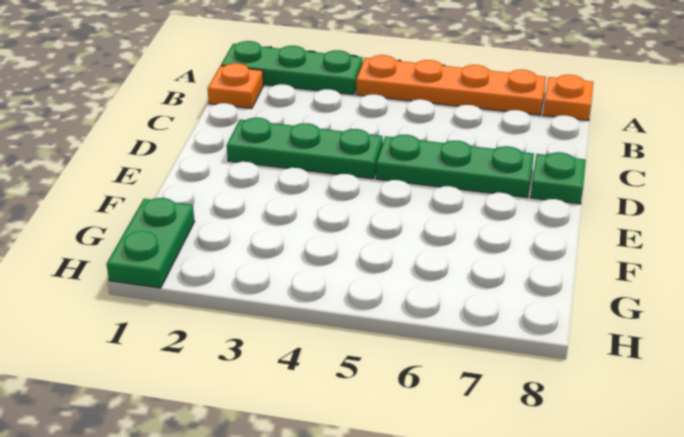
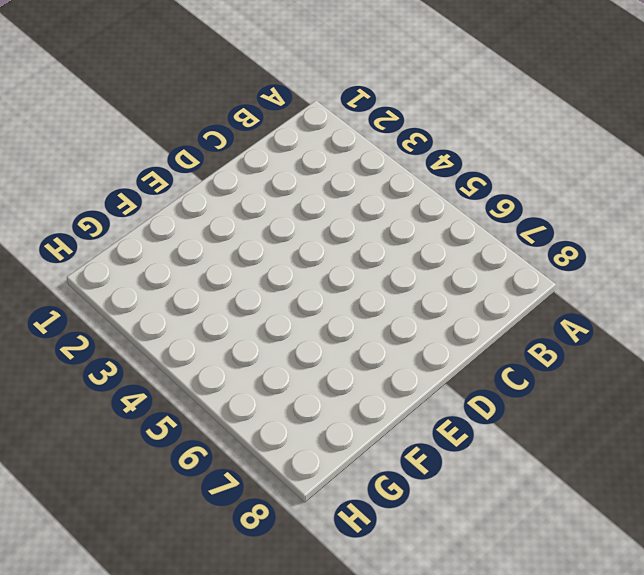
none -> green 1x3 plate [221,41,363,95]
none -> orange 1x4 plate [356,55,546,115]

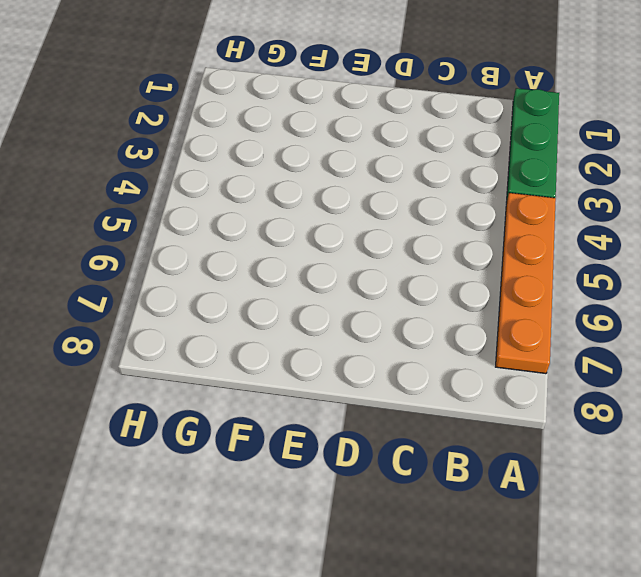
none -> orange 1x1 plate [543,75,593,121]
none -> orange 1x1 plate [208,63,263,109]

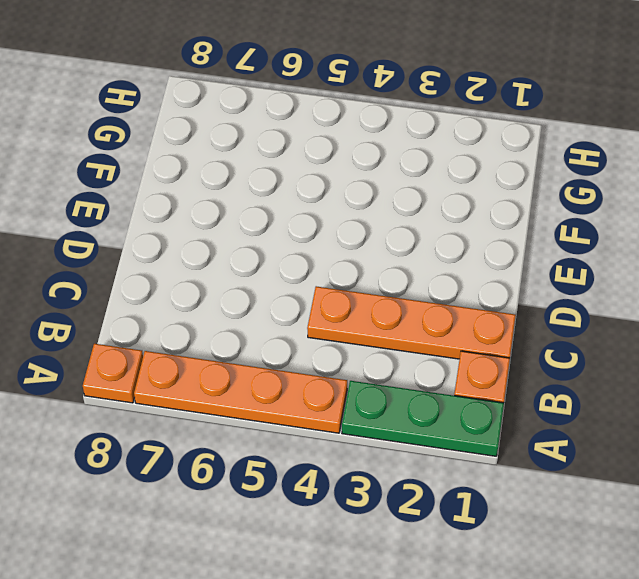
orange 1x4 plate [307,286,516,359] -> none
none -> green 1x3 plate [227,118,383,179]
none -> green 1x3 plate [376,135,534,198]

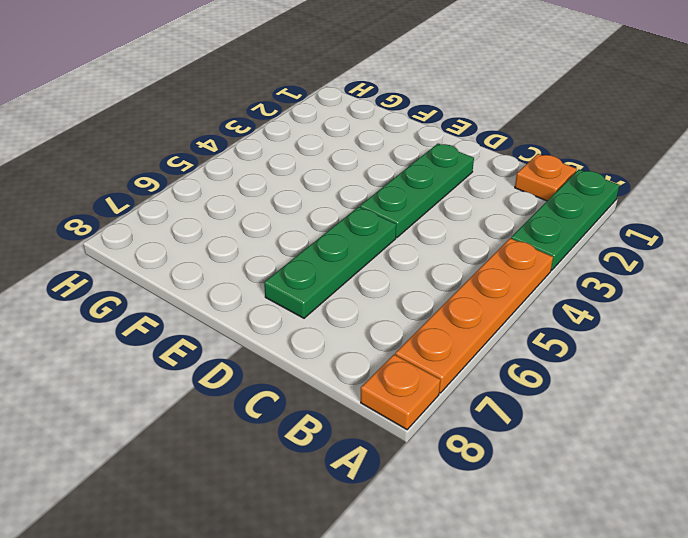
none -> green 1x1 plate [530,152,586,204]
none -> green 1x2 plate [107,198,194,288]

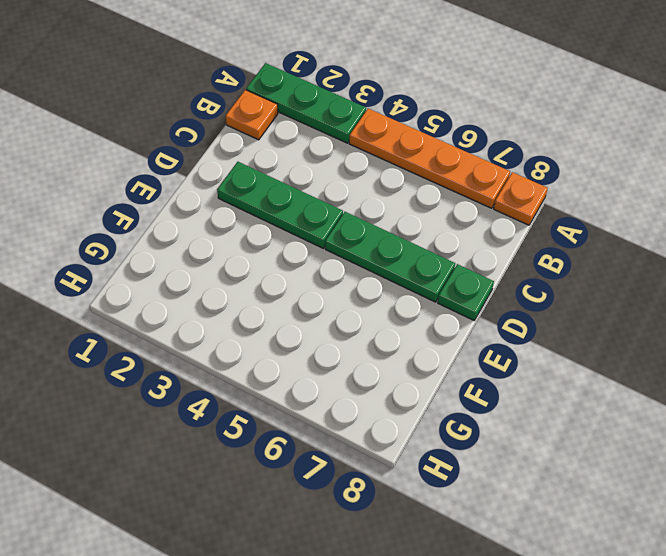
none -> green 1x2 plate [107,198,194,288]

